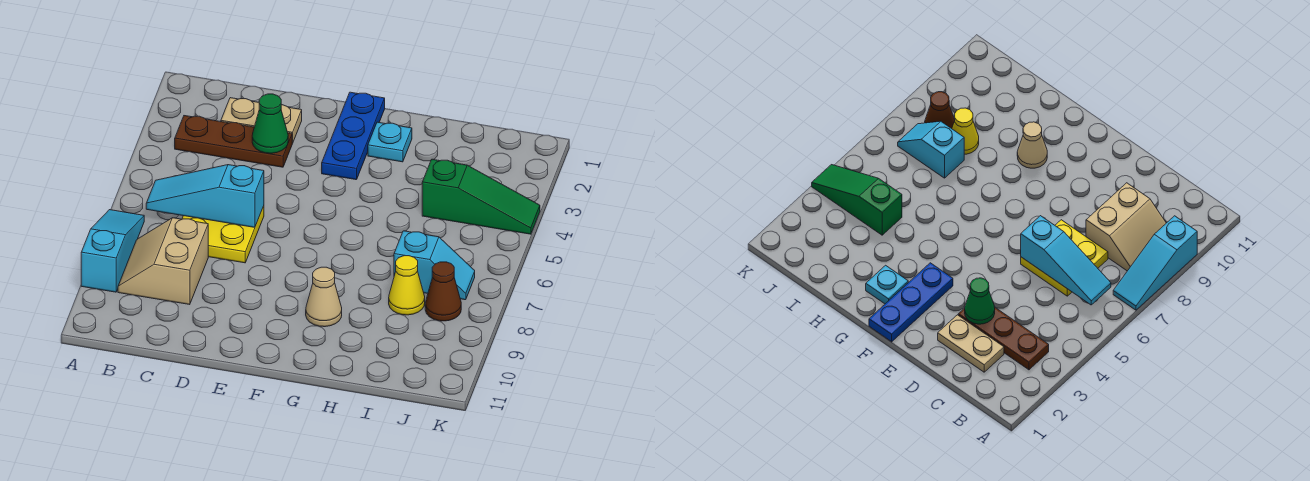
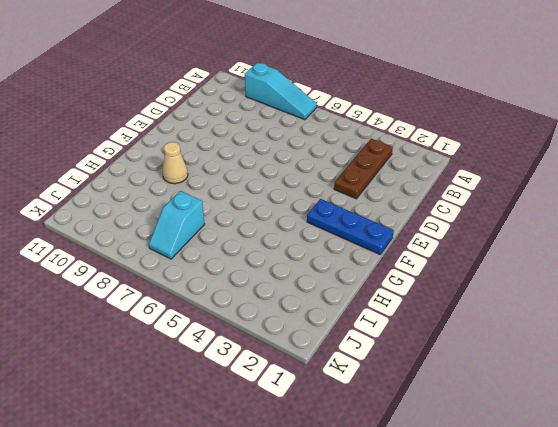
none -> tan 2x2 slope [118,218,208,305]
none -> tan 1x2 plate [221,98,302,143]
none -> yellow 2x2 plate [182,206,264,263]

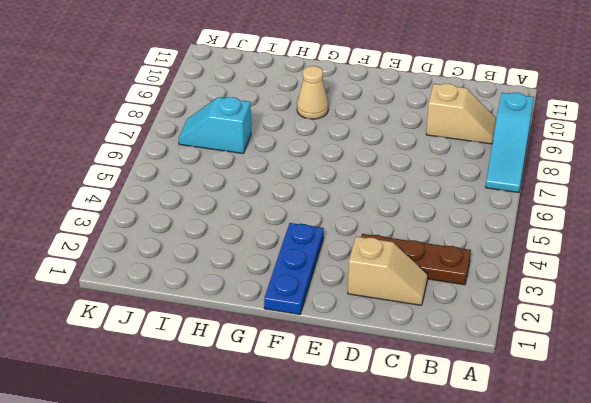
tan 1x2 slope [426,84,497,144] -> tan 2x2 slope [118,218,208,305]
tan 1x2 slope [348,237,428,305] -> tan 1x2 plate [221,98,302,143]
none -> yellow 2x2 plate [182,206,264,263]
none -> cyan 1x1 plate [368,122,412,162]
none -> green 1x3 slope [422,159,540,234]

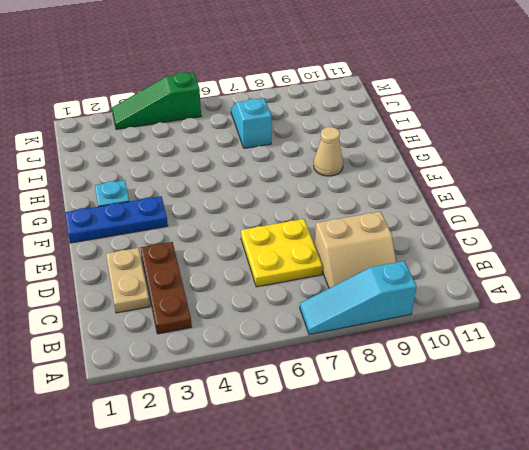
green 1x3 slope [112,72,201,129] -> green 1x3 slope turned to [422,159,540,234]
none -> yellow 1x1 cone [389,256,425,315]
none -> brown 1x1 cone [425,262,461,321]
none -> cyan 1x3 slope [146,165,264,227]

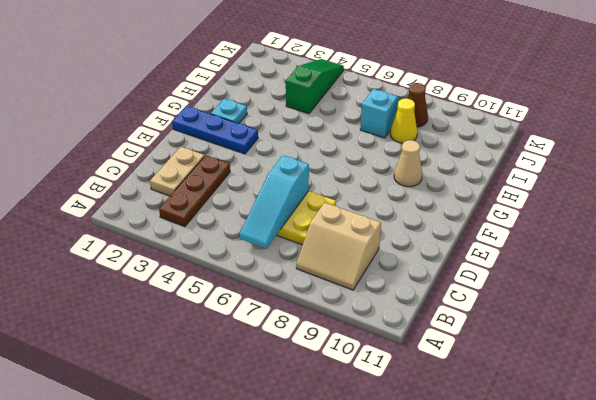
none -> cyan 1x3 slope [81,210,144,292]
none -> green 1x1 cone [252,94,288,153]

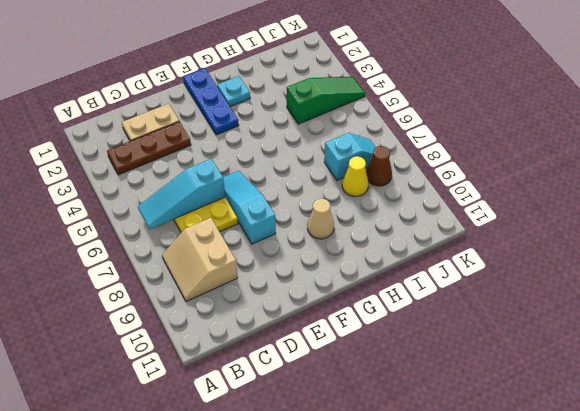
cyan 1x3 slope [223,171,276,244] -> cyan 1x3 slope moved to [81,210,144,292]
none -> green 1x1 cone [252,94,288,153]

